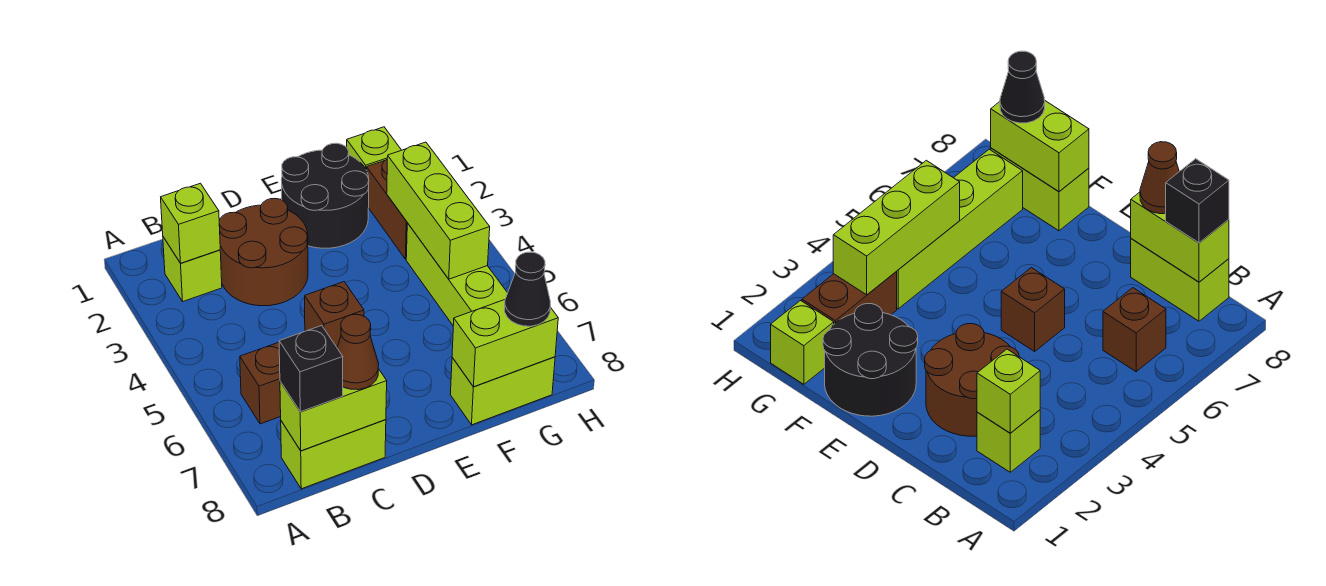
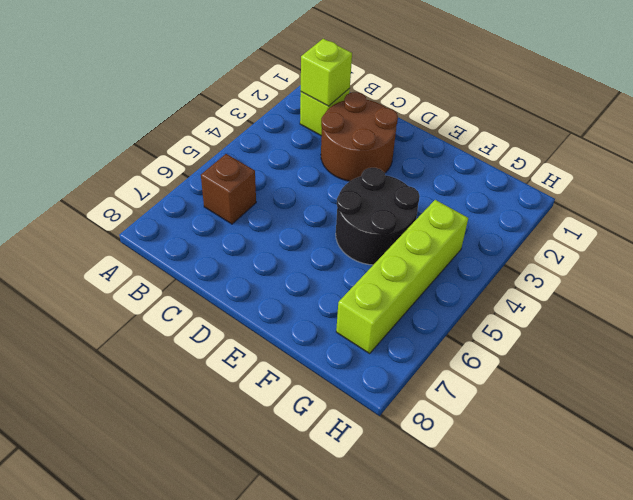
black 2x2 round brick [336,168,420,265] -> black 2x2 round brick moved to [281,143,369,248]
none -> lime 1x2 brick [281,420,386,489]
none -> brown 1x1 brick [305,282,364,347]
none -> lime 1x2 brick [450,357,555,425]

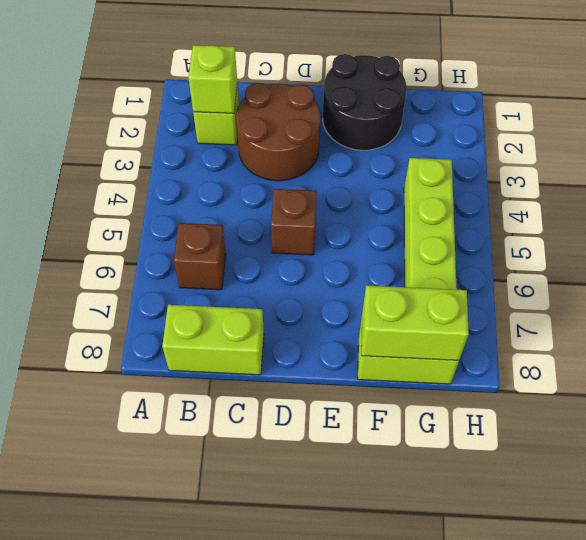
none -> lime 1x1 brick [347,127,401,170]
none -> brown 1x2 brick [367,160,407,259]
none -> lime 1x2 brick [280,369,387,451]

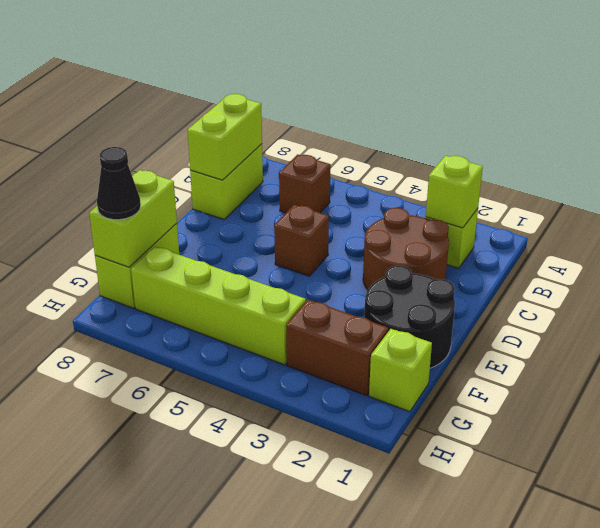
none -> lime 1x3 brick [387,142,490,279]
none -> black 1x1 brick [279,326,343,412]
none -> brown 1x1 cone [337,314,379,390]

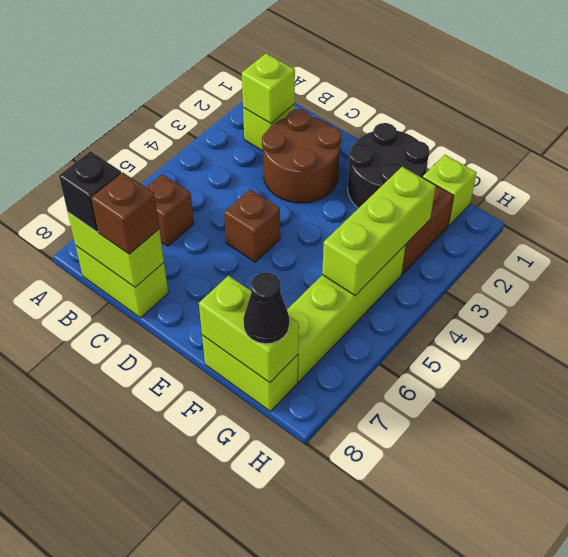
brown 1x1 brick [91,172,159,254] -> brown 1x1 cone [337,314,379,390]

